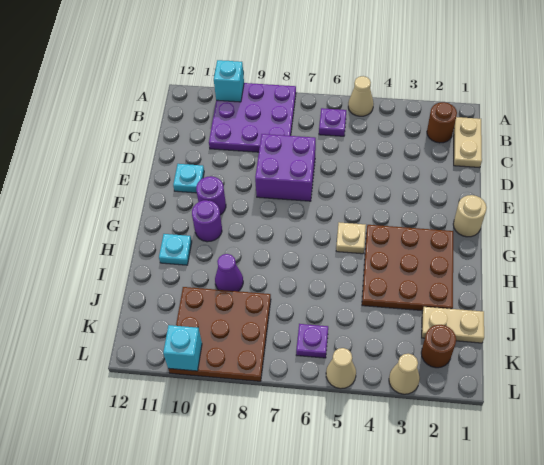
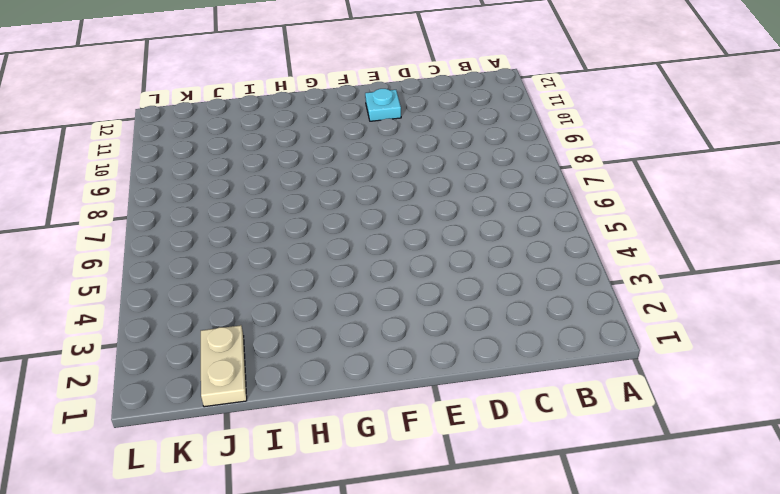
none -> tan 1x1 cone [348,76,373,116]
none -> purple 3x3 plate [209,83,296,152]
none -> tan 1x2 plate [454,117,482,168]

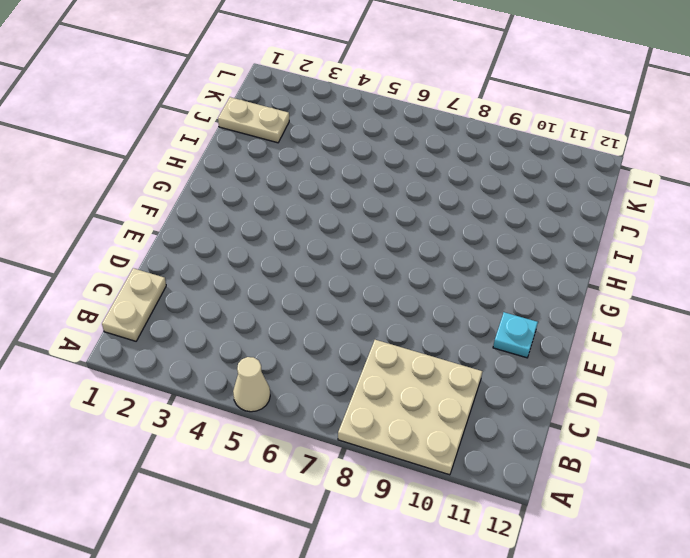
tan 3x3 plate [338,340,482,475] -> purple 3x3 plate [209,83,296,152]
none -> brown 1x1 round brick [427,102,457,143]
none -> purple 1x1 plate [319,108,346,136]
none -> purple 2x2 brick [255,134,316,201]

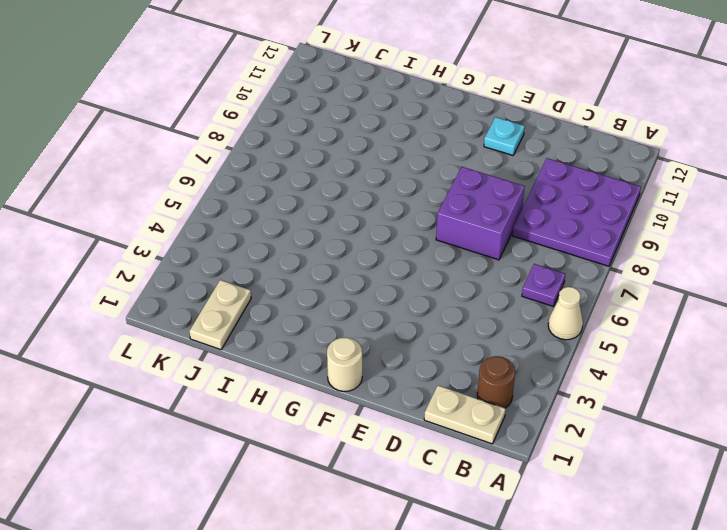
none -> purple 1x1 round brick [196,176,226,215]
none -> brown 3x3 plate [362,225,453,311]
none -> tan 1x1 plate [336,222,366,254]

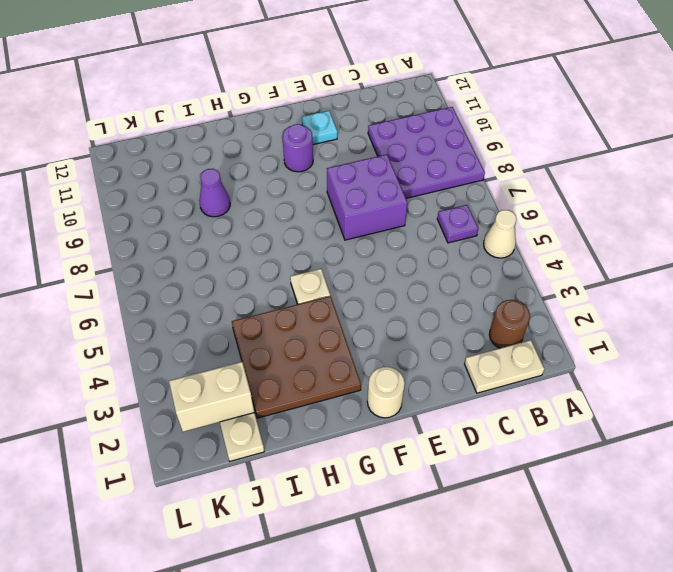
tan 1x2 brick [169,362,254,432] -> none
none -> purple 1x1 round brick [192,200,222,242]
none -> cyan 1x1 plate [159,234,192,265]
none -> brown 3x3 plate [169,287,271,381]

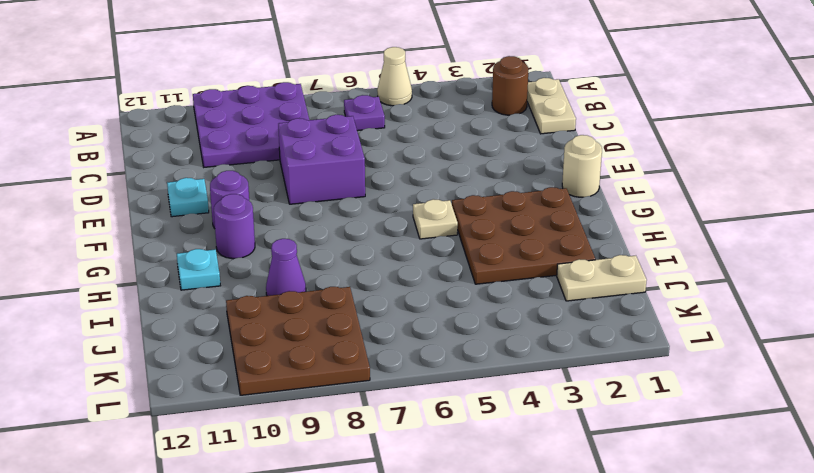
none -> brown 1x1 round brick [421,325,456,368]
none -> purple 1x1 plate [296,324,328,358]
none -> tan 1x1 cone [389,354,420,394]

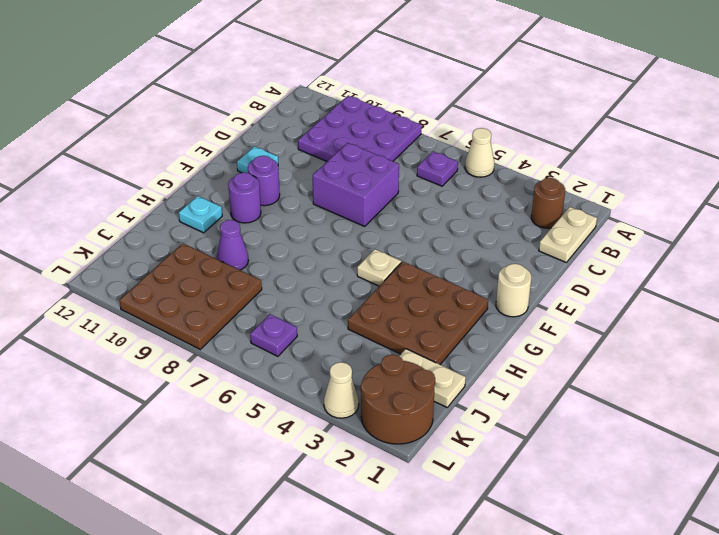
brown 2x2 round brick [361,355,435,444] -> brown 1x1 round brick [421,325,456,368]
none -> tan 1x1 cone [326,348,356,389]
none -> cyan 1x1 brick [214,60,244,102]
none -> cyan 1x1 brick [163,325,202,371]

